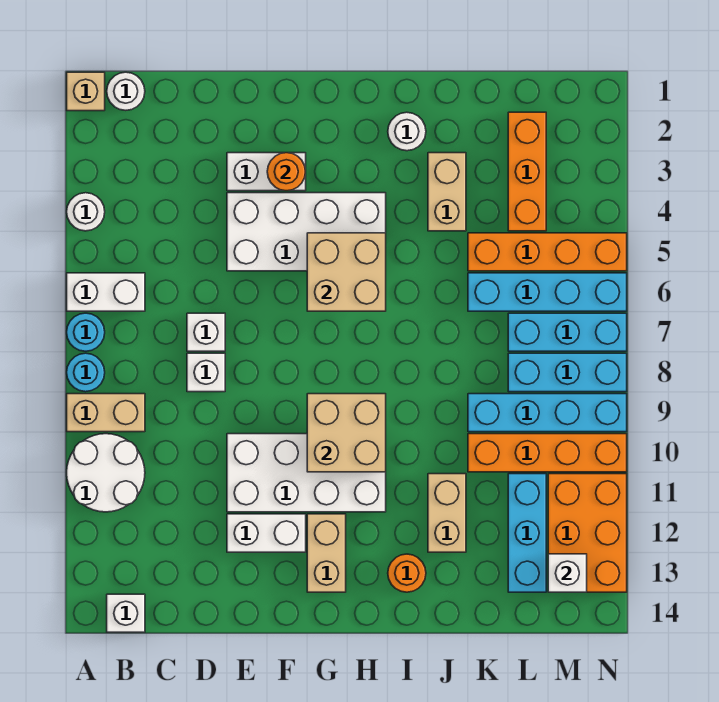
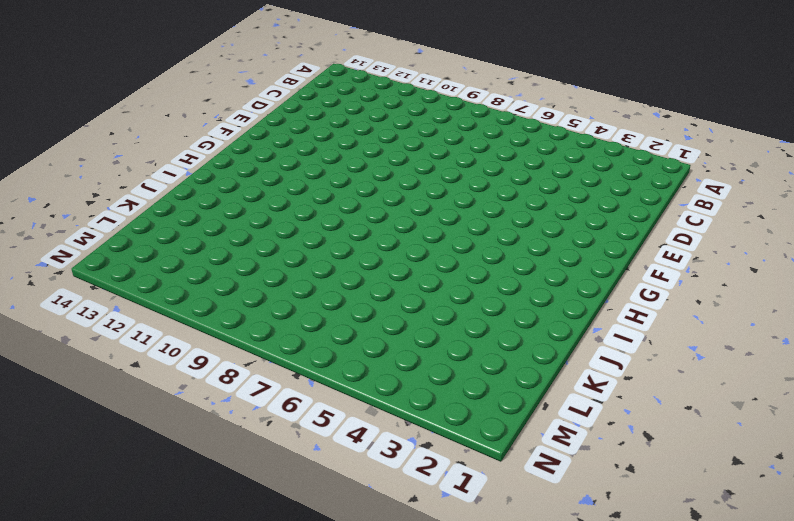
none -> tan 1x1 brick [67,72,105,111]
none -> white 1x1 round brick [67,193,105,231]
none -> white 1x2 brick [67,273,145,311]
none -> cyan 1x1 round brick [67,313,105,351]

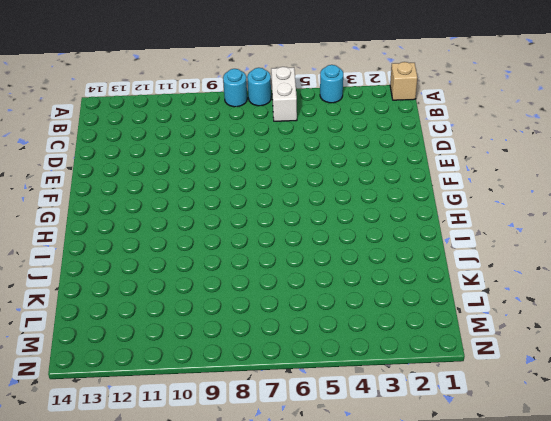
cyan 1x1 round brick [320,65,343,103] -> white 1x1 round brick [67,193,105,231]
none -> tan 1x2 brick [67,394,145,432]
none -> white 2x2 round brick [67,434,145,512]
none -> white 1x1 round brick [107,72,145,110]
none -> white 1x1 brick [107,594,145,632]

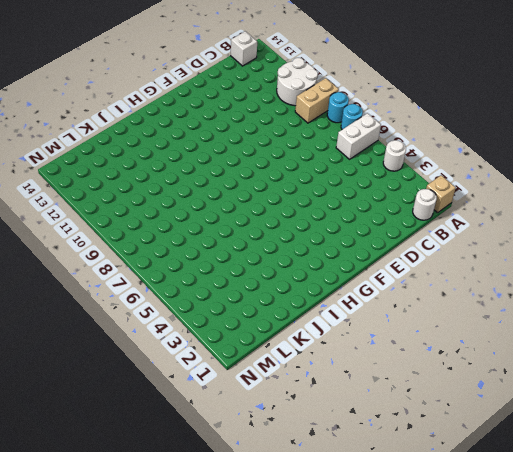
none -> white 1x1 brick [187,313,225,351]
none -> white 1x1 brick [187,353,225,392]
none -> white 1x2 brick [227,153,306,191]
none -> white 2x4 brick [227,193,386,271]

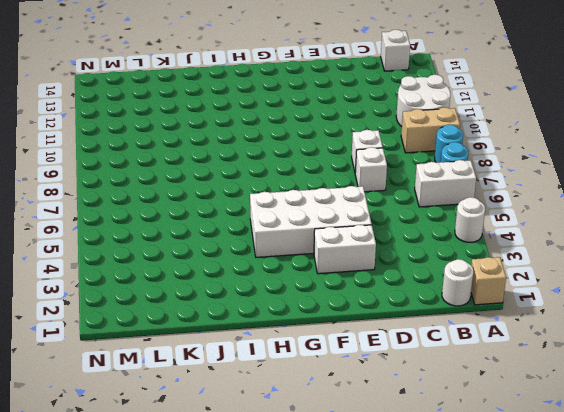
none -> white 2x4 brick [227,434,386,512]
none -> white 1x2 brick [227,514,306,552]
none -> tan 1x2 brick [307,514,346,592]
none -> white 1x1 round brick [388,112,426,151]

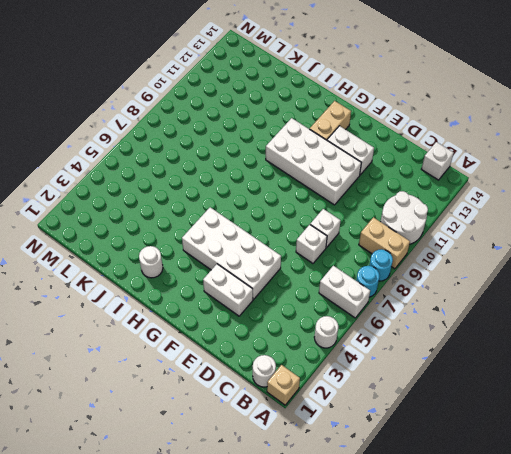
none -> orange 1x1 round brick [388,554,426,592]
none -> tan 1x2 brick [428,153,466,231]
none -> tan 1x2 brick [428,474,466,552]
none -> orange 1x4 brick [468,233,627,271]

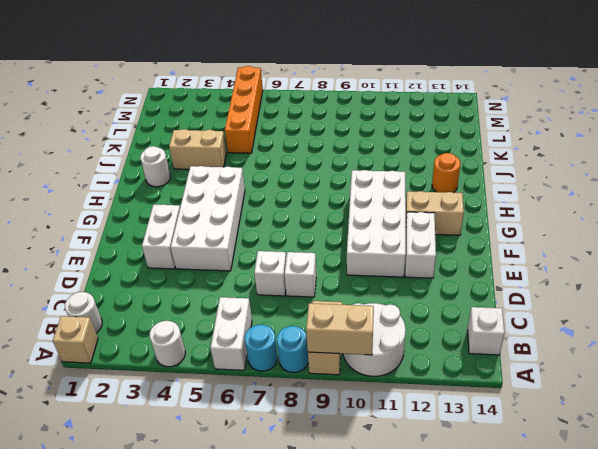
tan 1x2 brick [306,303,374,355] -> tan 1x2 brick moved to [428,474,466,552]
none -> cyan 1x4 brick [468,273,627,311]
none -> cyan 1x4 brick [468,394,627,432]
none -> orange 1x4 brick [468,434,627,472]
none -> orange 1x3 brick [508,112,546,231]

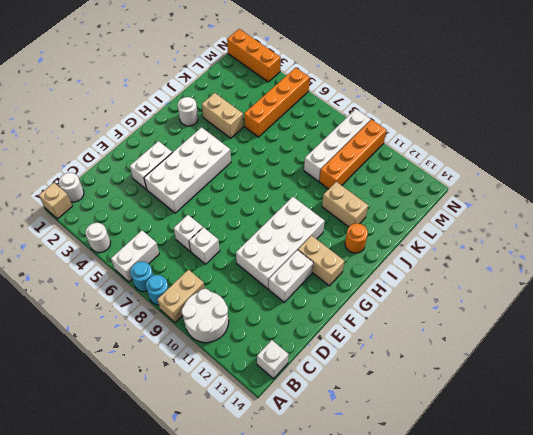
white 1x4 brick [304,109,371,181] -> cyan 1x4 brick [468,394,627,432]
orange 1x3 brick [227,29,281,82] -> orange 1x3 brick moved to [508,112,546,231]
none -> cyan 1x4 brick [468,273,627,311]
none -> cyan 1x3 brick [508,313,627,351]
none -> cyan 1x3 brick [508,353,627,392]
none -> cyan 1x3 brick [508,474,546,592]

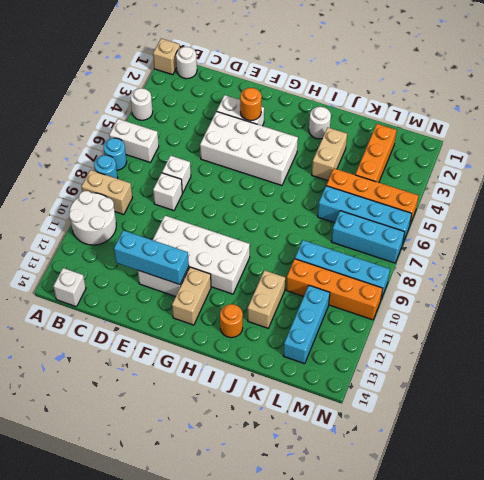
cyan 1x3 brick [114,230,189,285] -> cyan 1x3 brick moved to [508,353,627,392]
none -> orange 2x3 brick [548,474,627,592]
none -> tan 2x2 brick [307,233,386,311]
none -> tan 2x2 brick [307,394,386,472]
none -> white 1x1 brick [548,554,587,592]

